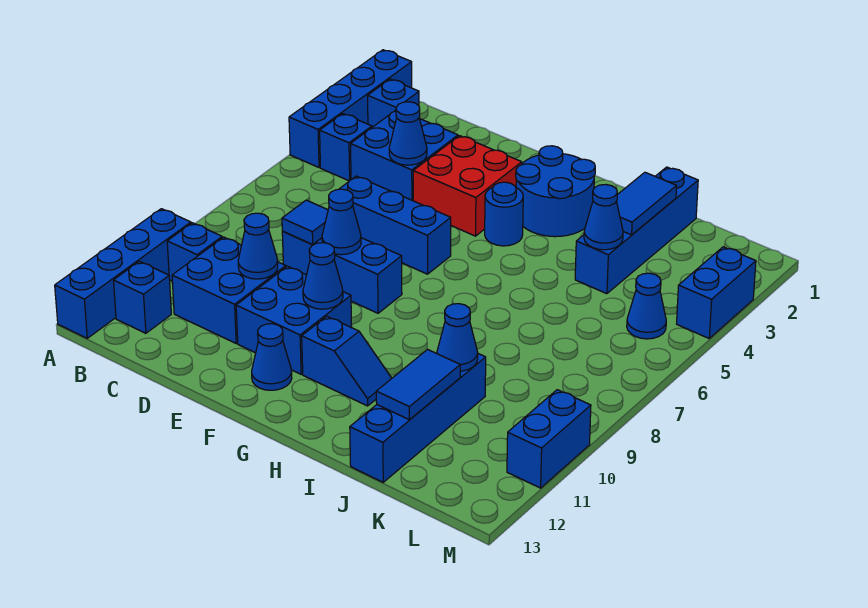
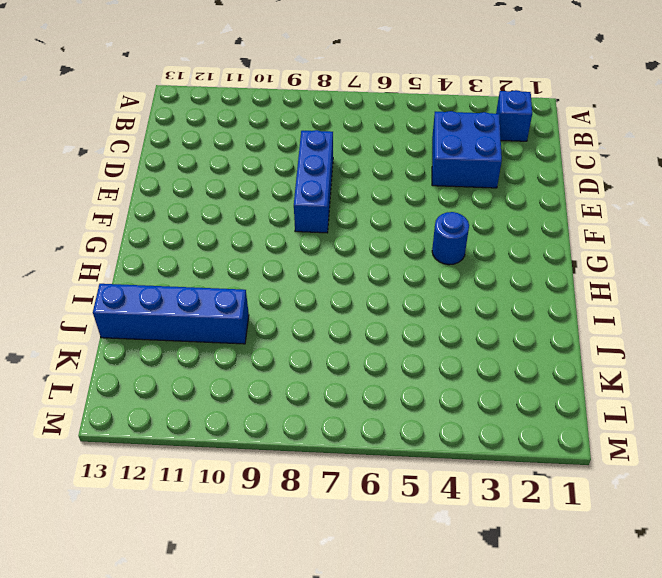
none -> blue 1x4 brick [289,50,412,167]
none -> blue 1x4 brick [55,209,191,338]
none -> blue 1x1 brick [320,114,372,181]
none -> blue 1x1 brick [167,223,222,281]

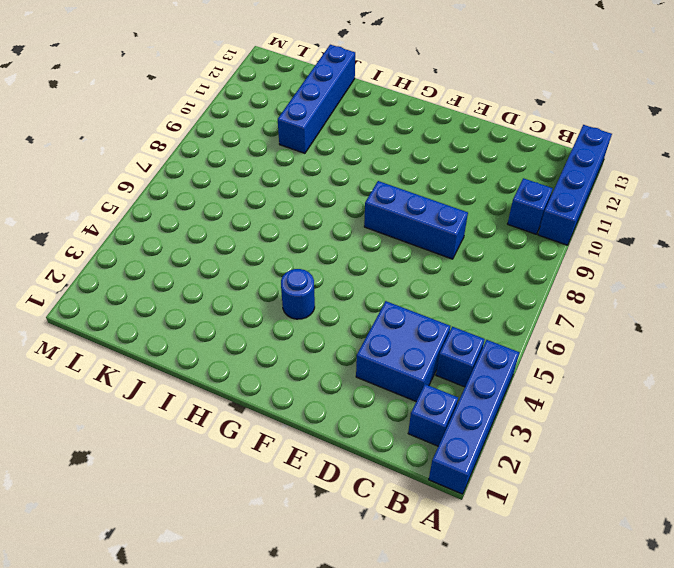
none -> blue 1x1 brick [114,261,171,333]
none -> blue 2x2 brick [172,237,286,343]
none -> blue 1x3 brick [340,176,451,274]
none -> red 2x2 brick [413,136,522,236]

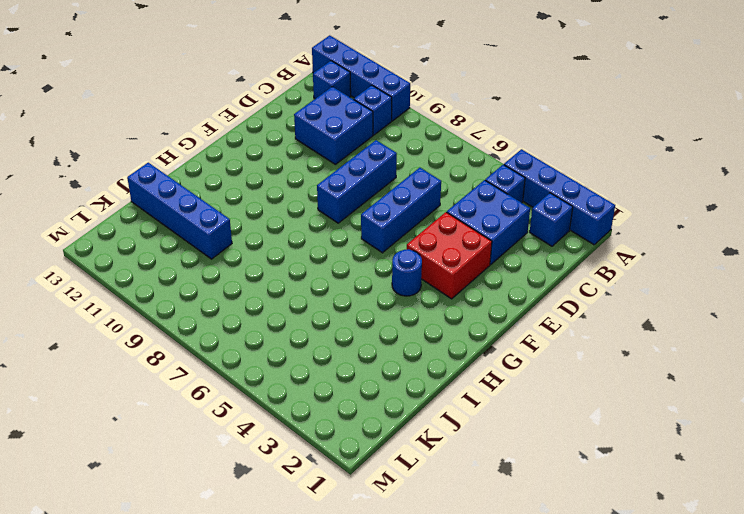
none -> blue 2x2 brick [236,266,352,374]
none -> blue 1x1 cone [252,324,292,390]
none -> blue 2x2 round brick [516,146,595,237]
none -> blue 1x2 slope [302,316,392,406]

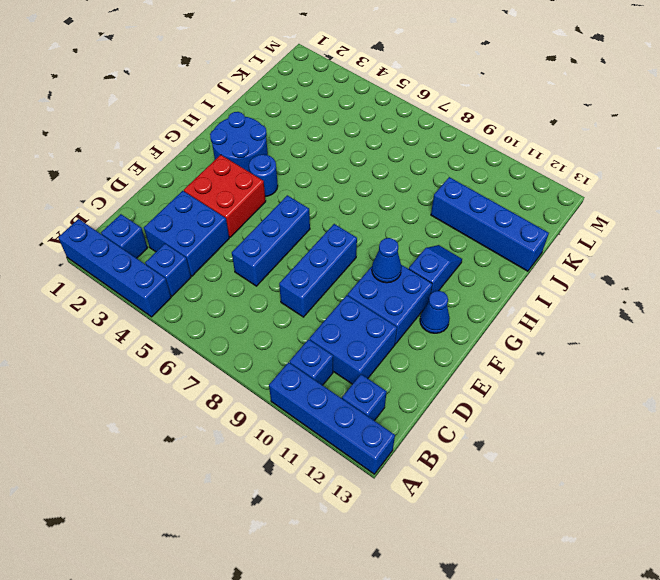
none -> blue 1x4 brick [575,167,698,294]
none -> blue 1x1 cone [627,273,666,339]
none -> blue 1x2 brick [677,247,756,338]
none -> blue 1x2 brick [507,390,591,488]

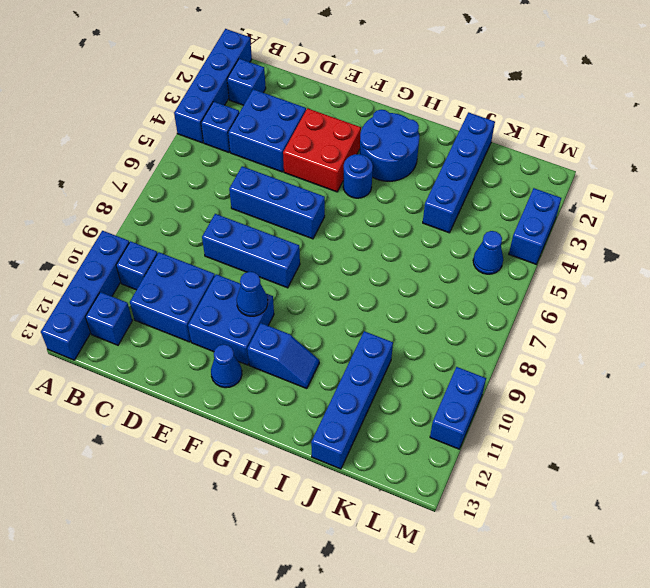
none -> blue 1x1 cone [389,102,427,165]
none -> blue 1x1 tile [282,200,328,245]
none -> blue 1x1 cone [238,213,278,279]
none -> blue 1x1 cone [322,189,361,255]

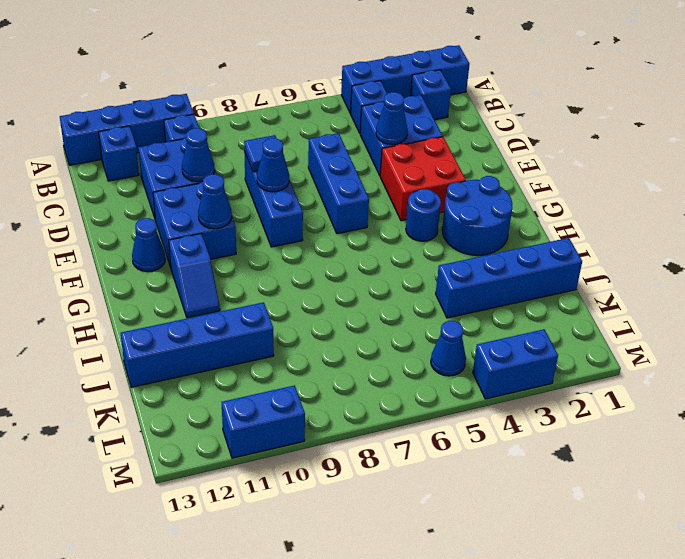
none -> blue 1x2 tile [617,172,677,235]
none -> blue 1x1 cone [584,185,623,250]
none -> blue 1x1 cone [437,304,478,371]
none -> blue 1x2 tile [376,350,460,420]

